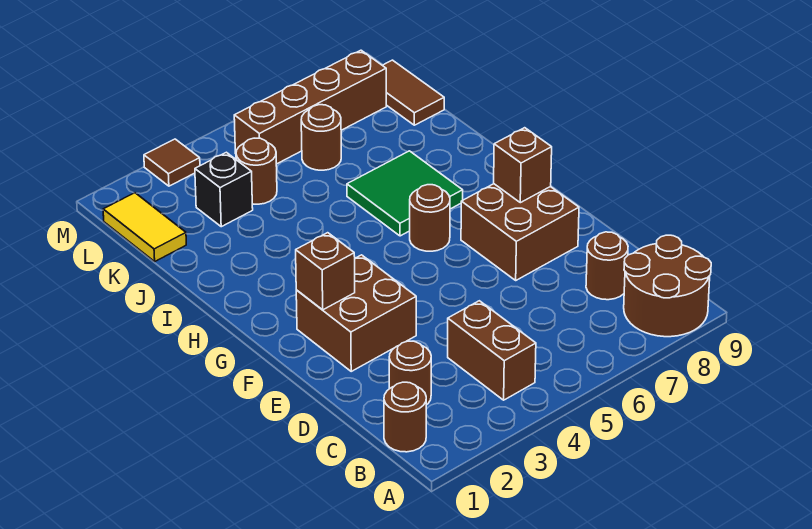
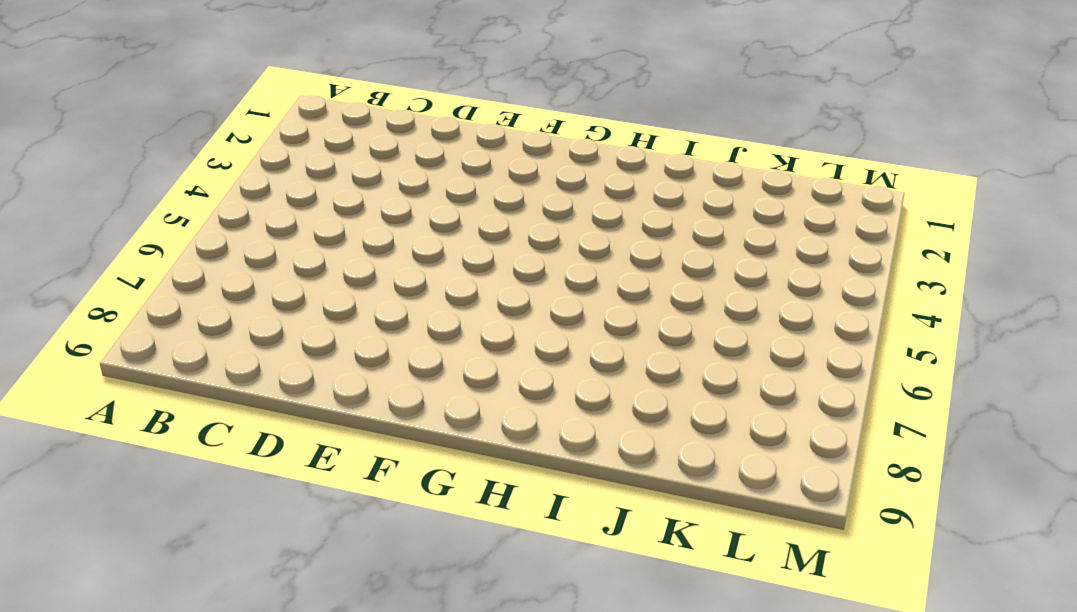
none -> brown 2x2 round brick [624,235,711,337]
none -> brown 1x1 round brick [384,382,426,452]
none -> brown 1x2 brick [448,301,536,400]

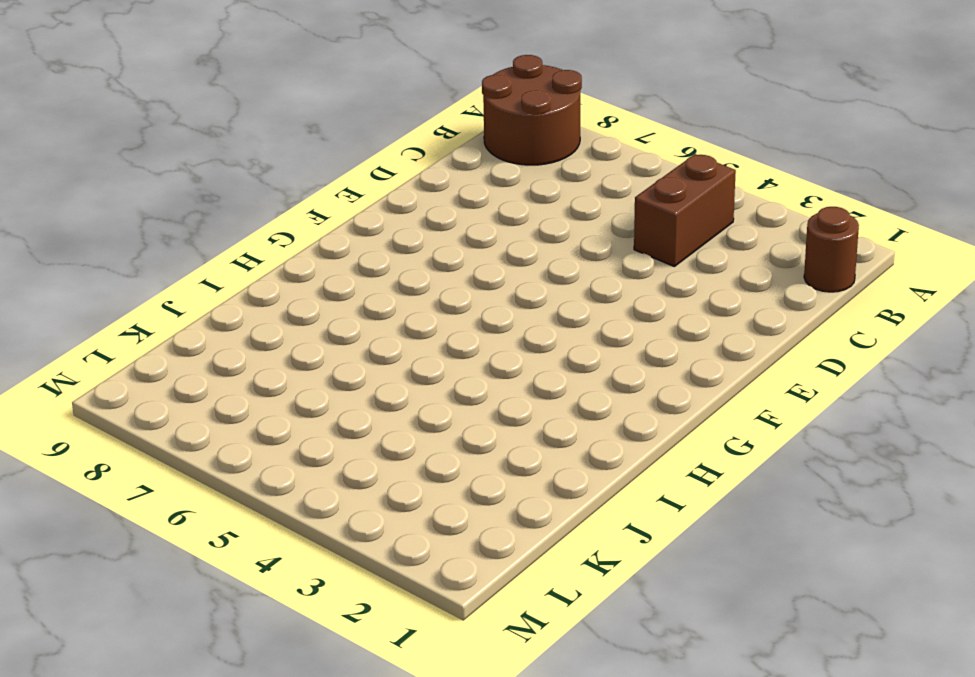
none -> brown 1x1 round brick [389,341,431,405]
none -> brown 1x1 round brick [586,232,628,300]
none -> brown 2x2 brick [296,255,416,371]

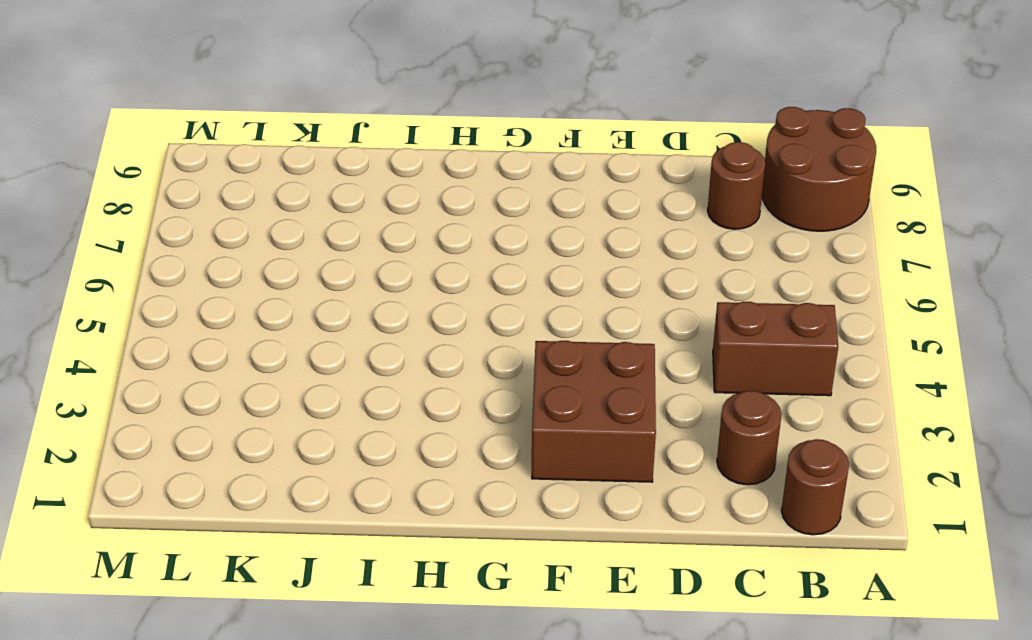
none -> brown 2x2 brick [461,184,579,280]
none -> brown 1x1 round brick [410,185,450,251]
none -> green 2x2 tile [347,151,463,236]

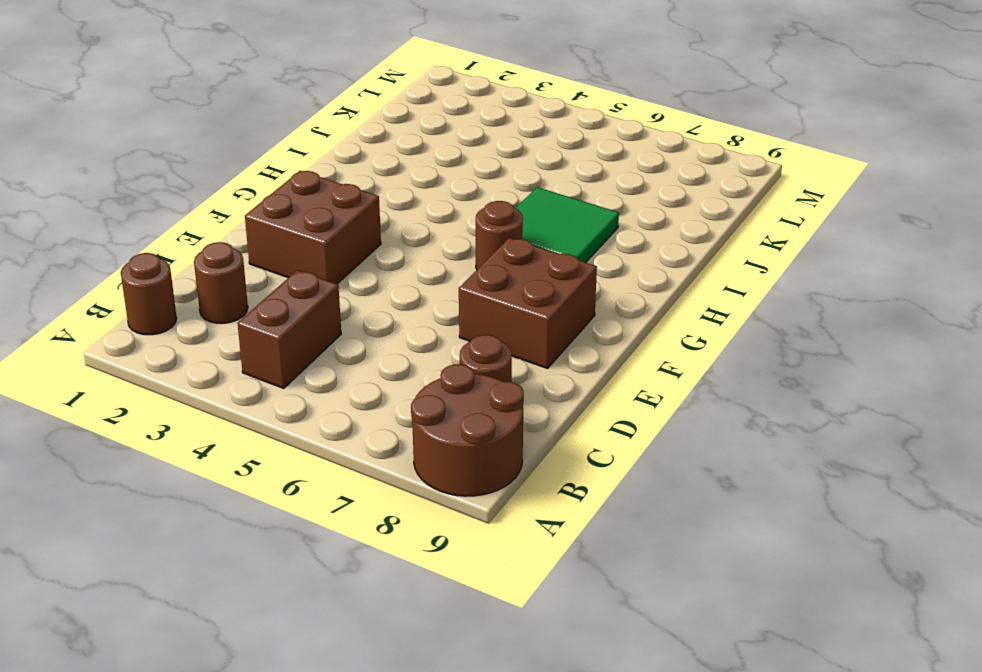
none -> yellow 1x2 tile [103,193,186,261]
none -> black 1x1 brick [195,152,253,227]
none -> brown 1x1 round brick [236,138,277,204]

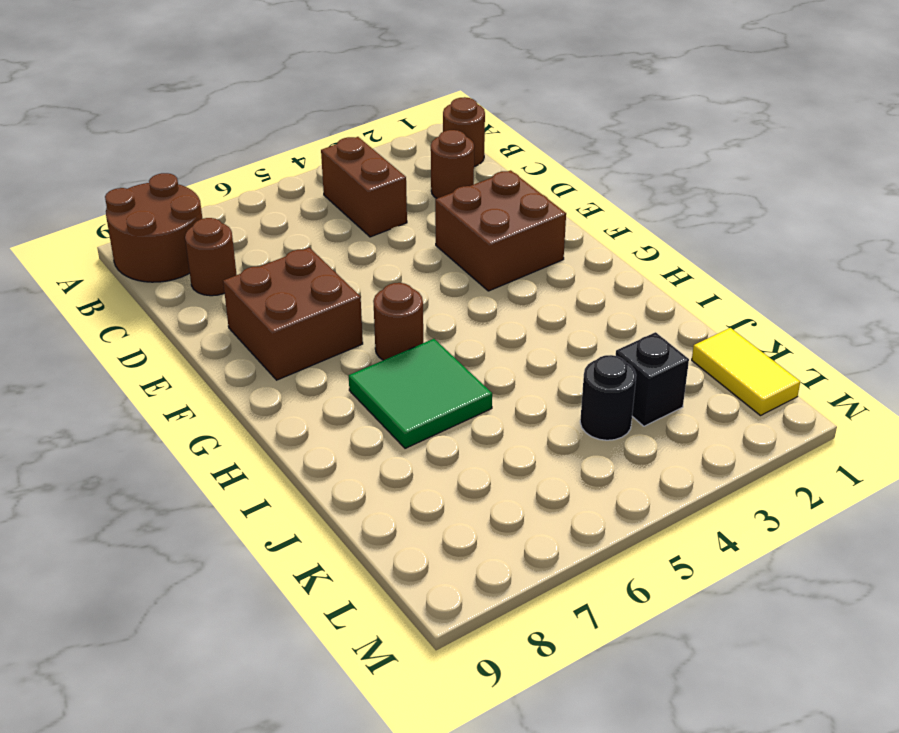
black 1x1 round brick [580,355,636,440] -> brown 1x1 round brick [236,138,277,204]
none -> brown 1x1 round brick [301,105,341,170]
none -> brown 1x2 tile [383,60,444,125]
none -> brown 1x4 brick [234,50,386,164]

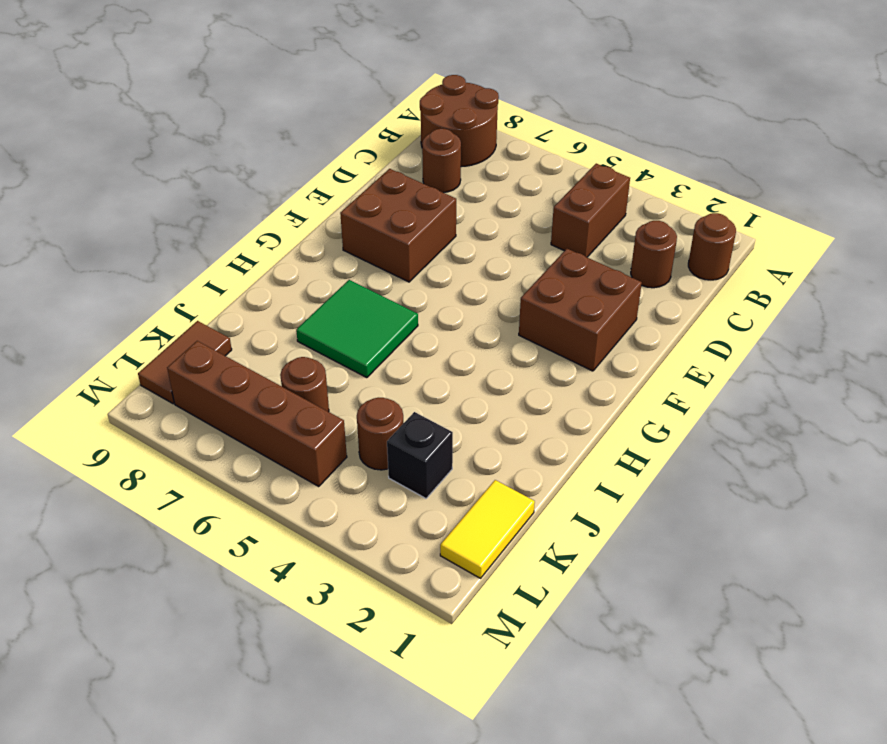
none -> brown 1x1 round brick [410,185,450,251]
none -> brown 1x1 tile [144,139,200,186]
none -> brown 1x1 brick [296,233,355,310]

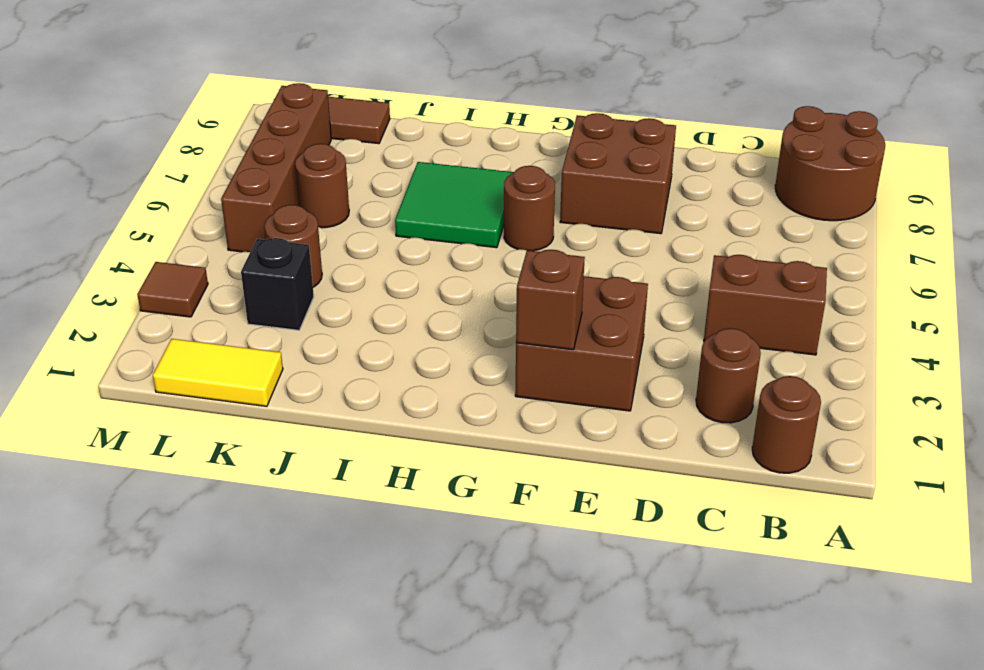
none -> brown 1x1 round brick [586,232,628,300]
none -> brown 1x1 brick [494,128,552,203]

